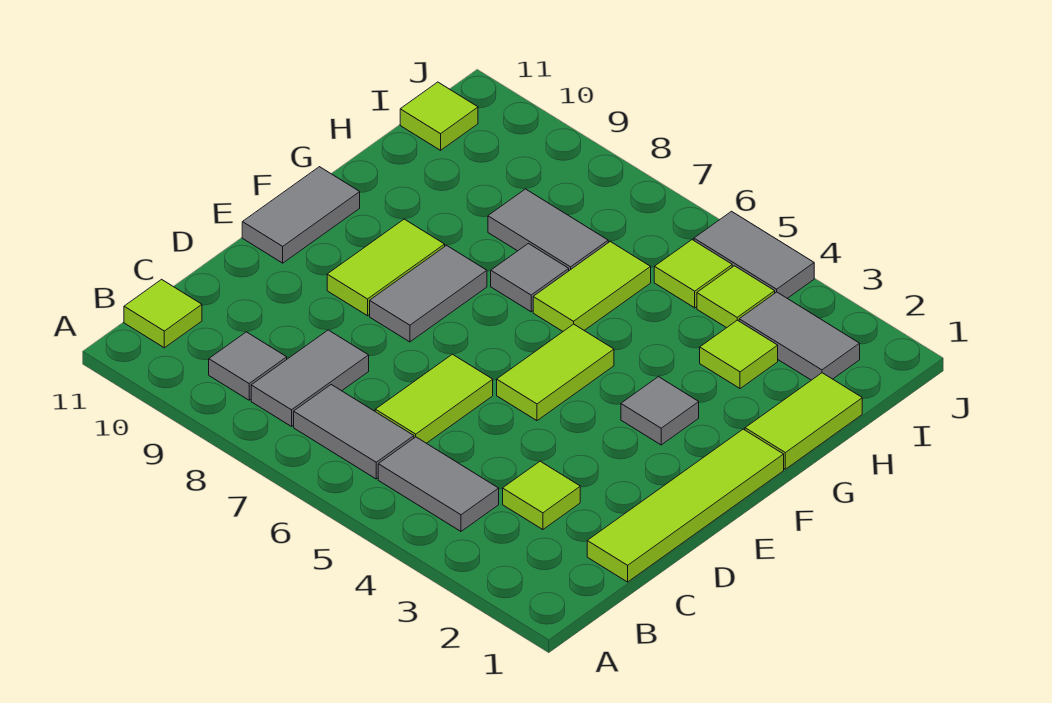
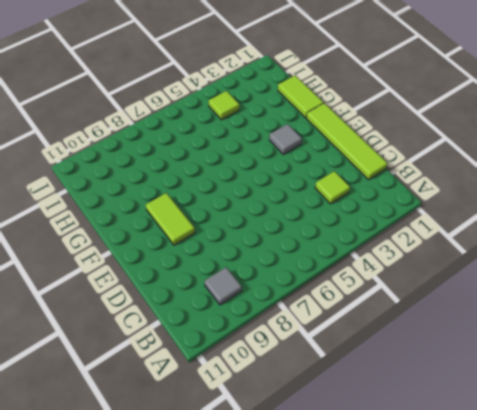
none -> grey 1x2 tile [378,437,499,531]
none -> grey 1x2 tile [294,385,414,479]
none -> grey 1x2 tile [251,330,369,426]

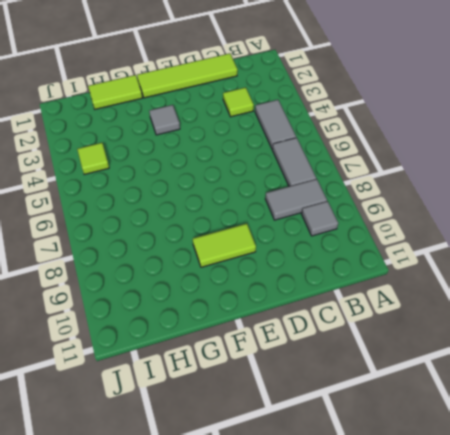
none -> lime 1x1 tile [124,279,202,348]
none -> lime 1x2 tile [375,354,493,443]
none -> lime 1x2 tile [497,324,614,421]

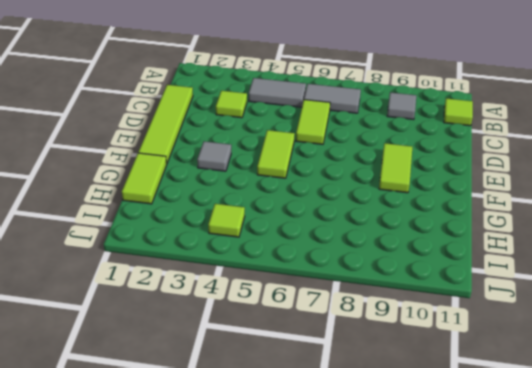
none -> grey 1x2 tile [251,330,369,426]
none -> grey 1x2 tile [370,245,487,342]
none -> grey 1x2 tile [242,167,360,263]

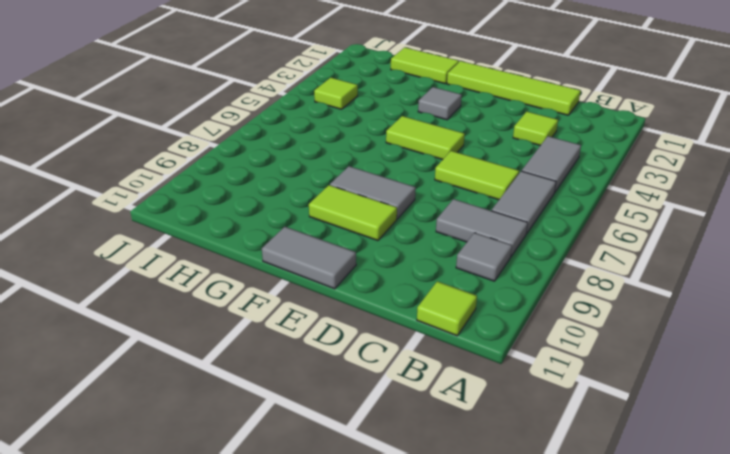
none -> lime 1x2 tile [533,242,651,331]
none -> grey 1x1 tile [491,244,569,312]
none -> lime 1x1 tile [700,320,778,389]

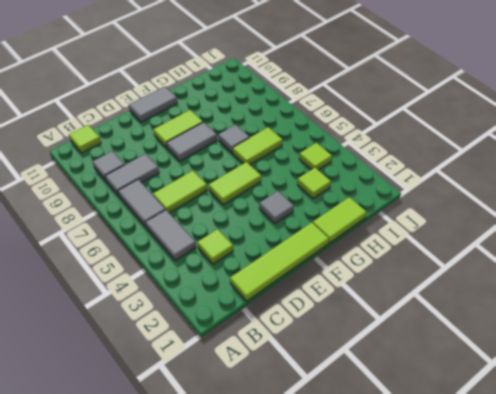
none -> grey 1x2 tile [488,189,608,271]
none -> grey 1x2 tile [739,292,860,380]
none -> lime 1x1 tile [654,240,732,308]

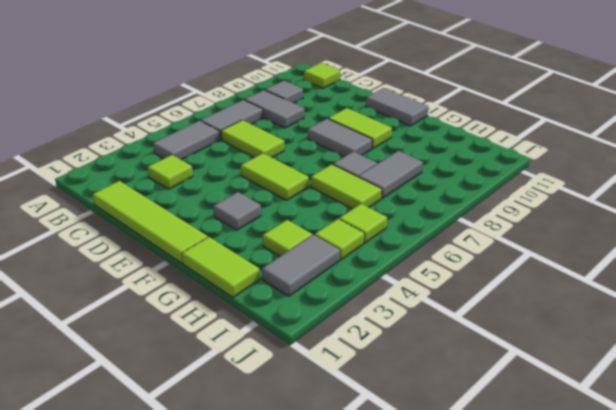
none -> lime 1x1 tile [400,82,478,150]
none -> grey 1x2 tile [694,211,814,298]

